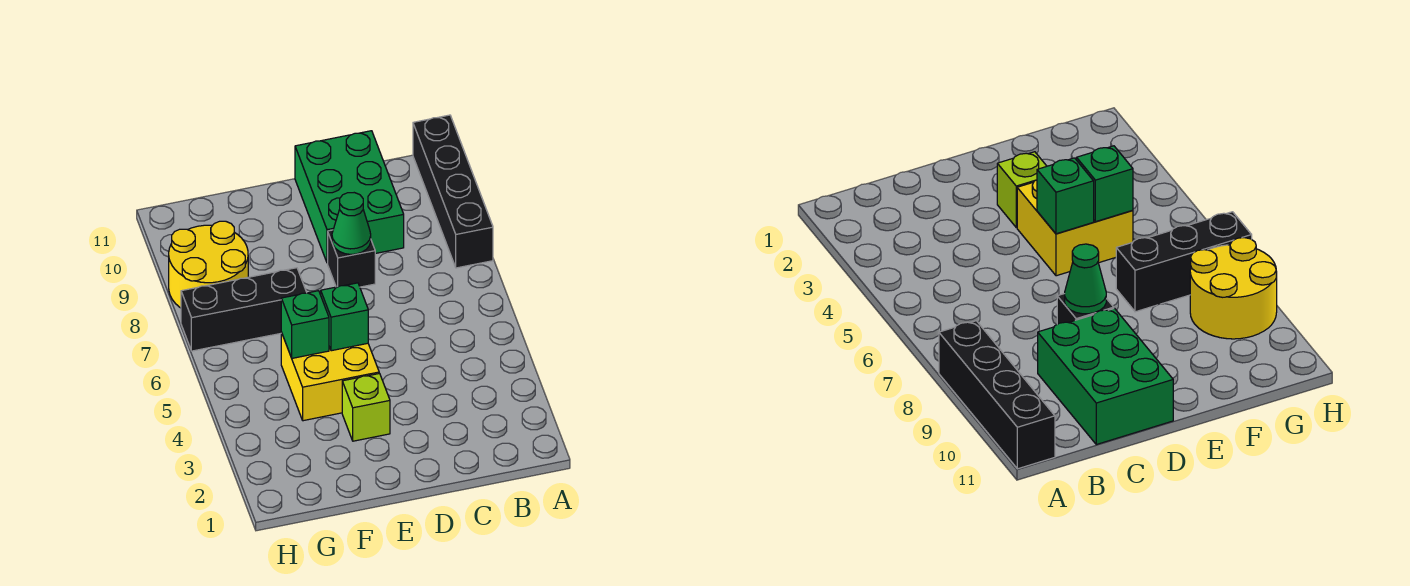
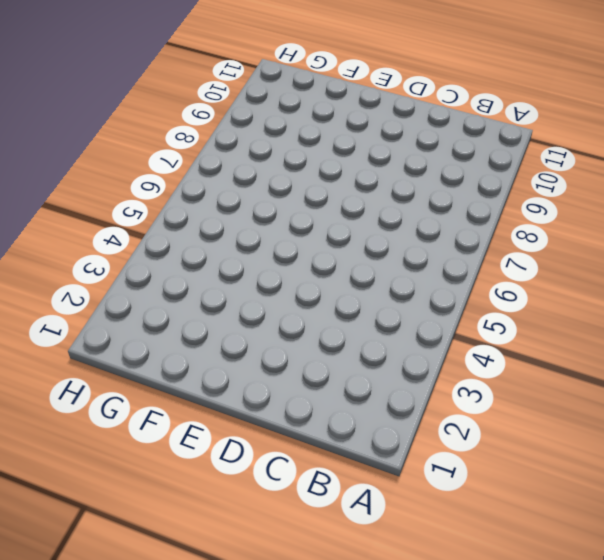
none -> black 1x4 brick [413,115,493,268]
none -> green 2x3 brick [295,131,404,263]

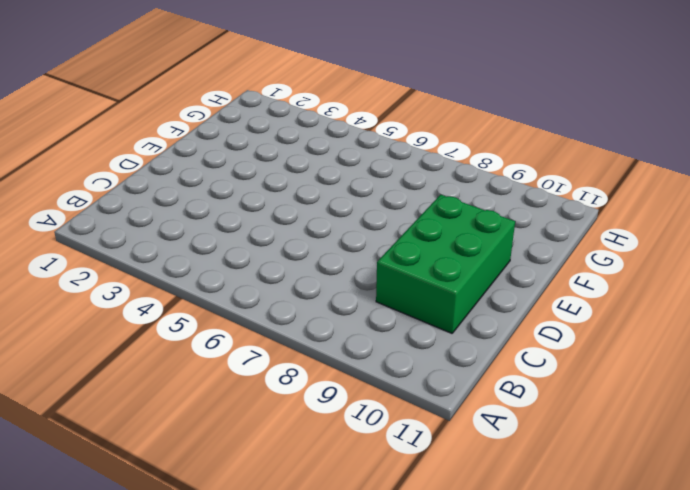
green 2x3 brick [376,195,515,333] -> green 2x3 brick turned to [295,131,404,263]
none -> black 1x4 brick [413,115,493,268]
none -> black 1x1 brick [328,230,375,287]

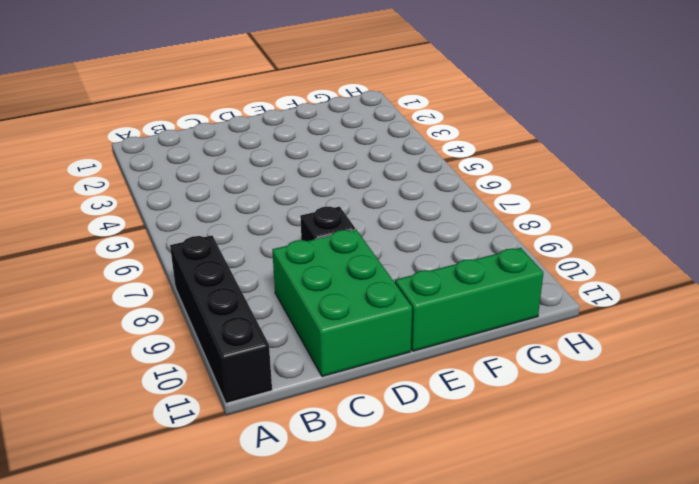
green 1x3 brick [395,248,543,351] -> none
none -> lime 1x1 brick [342,373,390,441]
none -> yellow 2x2 brick [281,332,379,421]

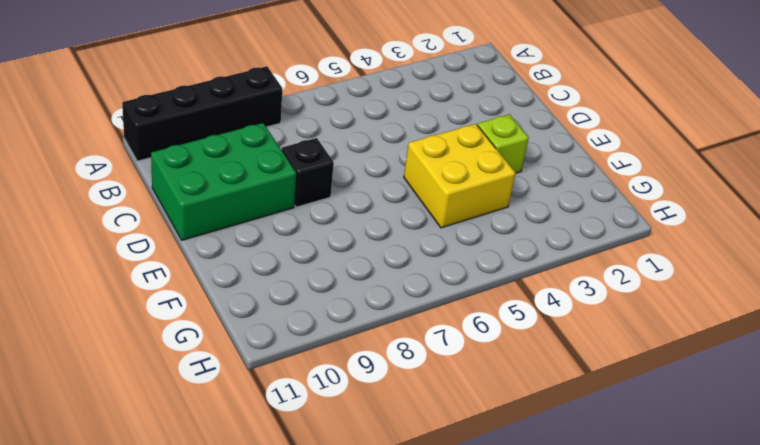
none -> black 1x3 brick [181,268,307,351]
none -> yellow 2x2 round brick [169,221,248,308]

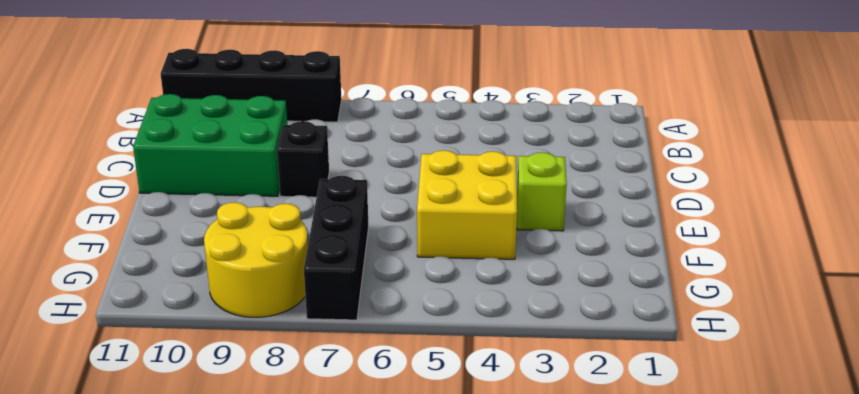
none -> green 1x1 cone [332,193,371,254]
none -> green 1x1 brick [321,283,368,351]

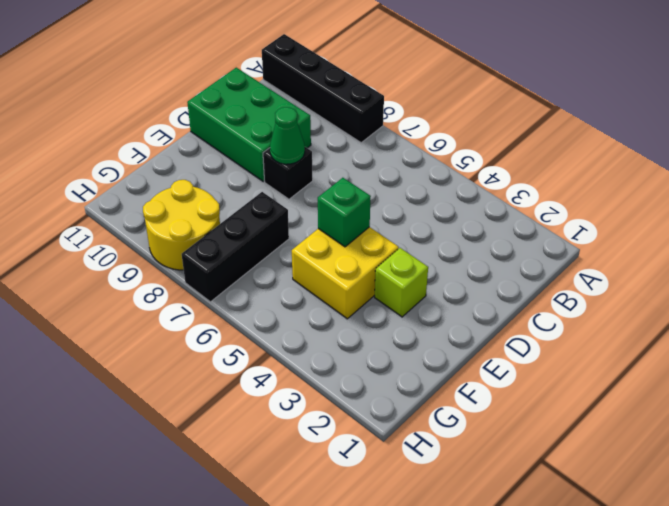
none -> green 1x1 brick [281,291,329,358]

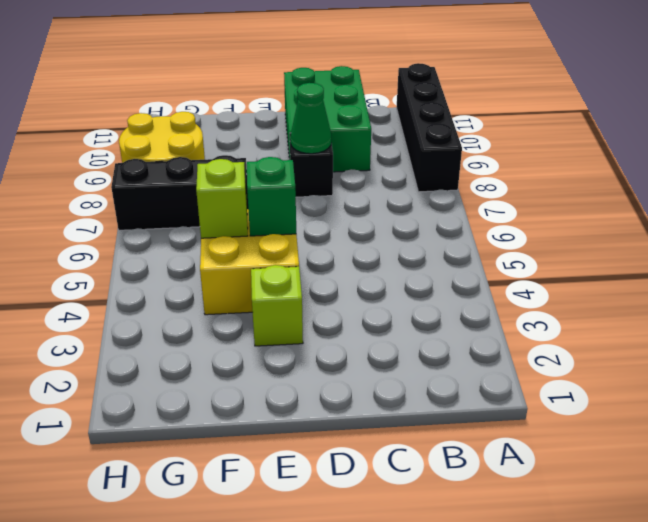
lime 1x1 brick [196,159,248,238] -> green 1x1 brick [281,291,329,358]

